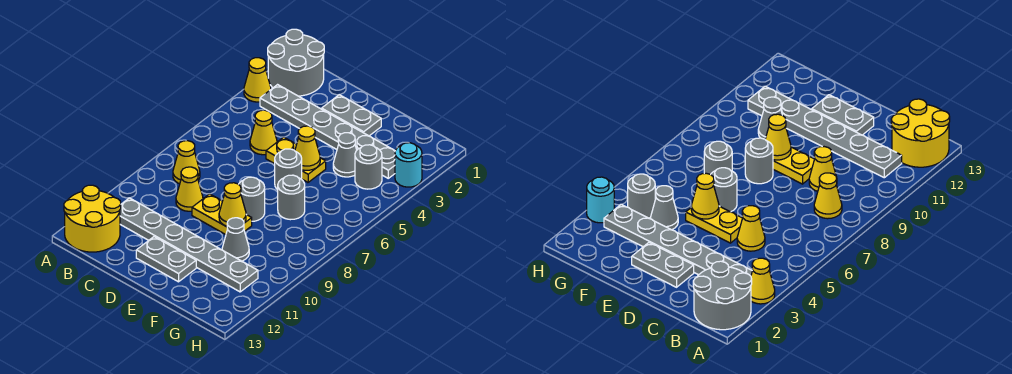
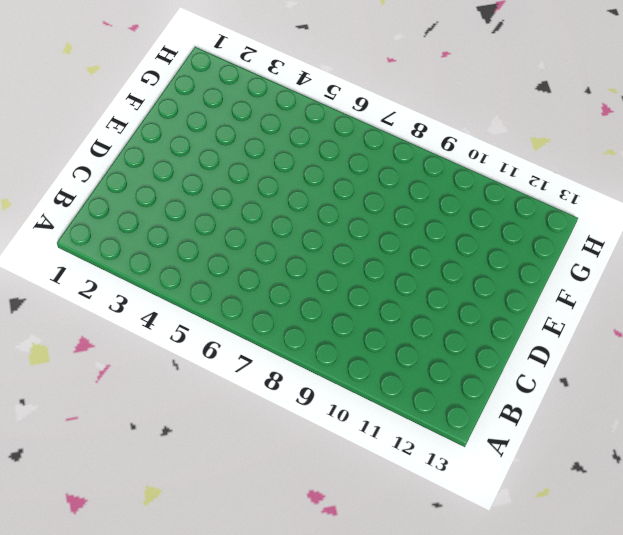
none -> grey 2x2 round brick [268,29,324,96]
none -> yellow 1x1 cone [244,58,271,102]
none -> yellow 2x2 round brick [64,185,121,252]

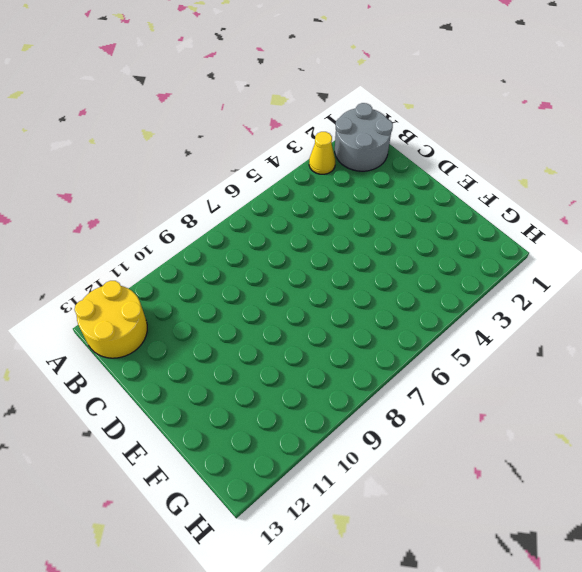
none -> grey 1x6 plate [260,85,395,178]
none -> yellow 1x1 cone [173,141,200,184]
none -> grey 1x6 plate [120,198,258,292]

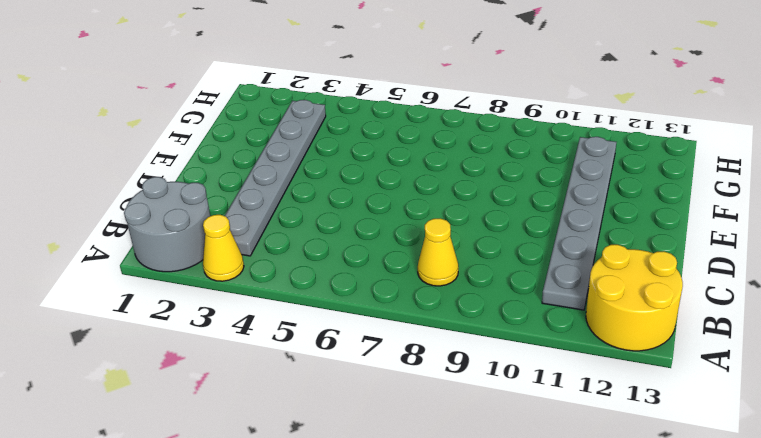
none -> yellow 1x1 cone [250,110,277,155]
none -> yellow 1x1 cone [176,167,203,211]
none -> grey 1x2 plate [322,95,381,136]

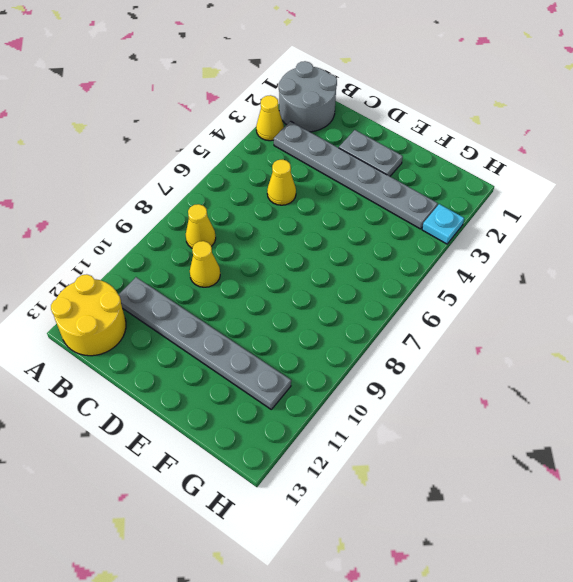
cyan 1x1 plate [422,204,464,244] -> cyan 1x1 round brick [395,143,422,187]
none -> yellow 1x2 plate [266,137,326,182]
none -> yellow 1x2 plate [192,194,252,235]
none -> grey 1x2 plate [136,237,196,282]

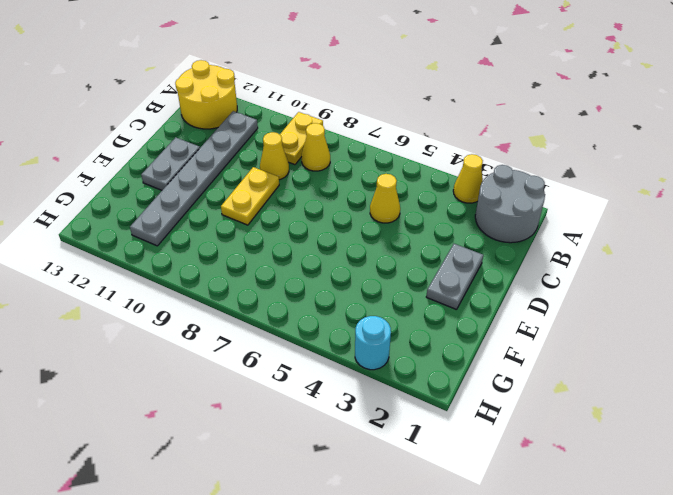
yellow 1x2 plate [280,112,323,165] -> yellow 1x2 plate moved to [266,137,326,182]
none -> grey 1x6 plate [260,85,395,178]
none -> grey 1x1 round brick [275,149,302,190]
none -> grey 1x1 round brick [239,177,265,221]

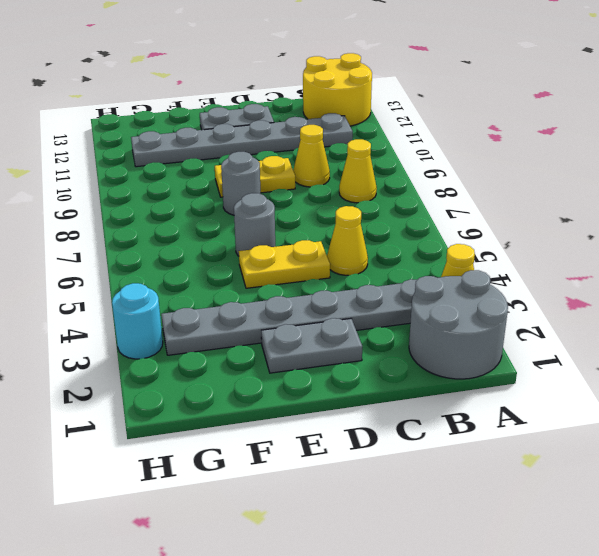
none -> grey 1x1 cone [333,133,357,177]
none -> grey 1x1 round brick [278,175,305,220]
none -> grey 1x1 cone [222,218,249,261]

